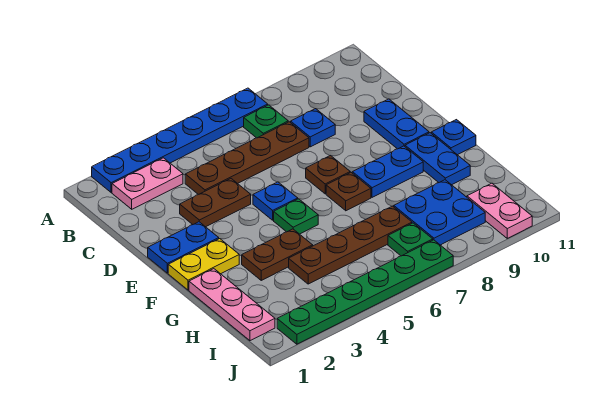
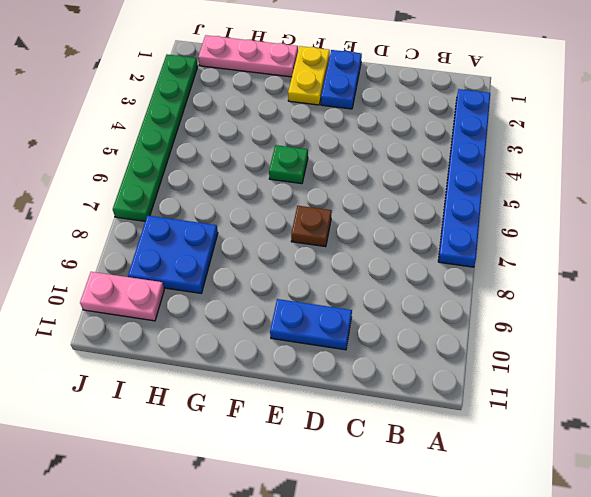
none -> pink 1x2 plate [112,158,183,209]
none -> green 1x1 plate [244,105,288,138]
none -> brown 1x4 plate [185,122,309,195]

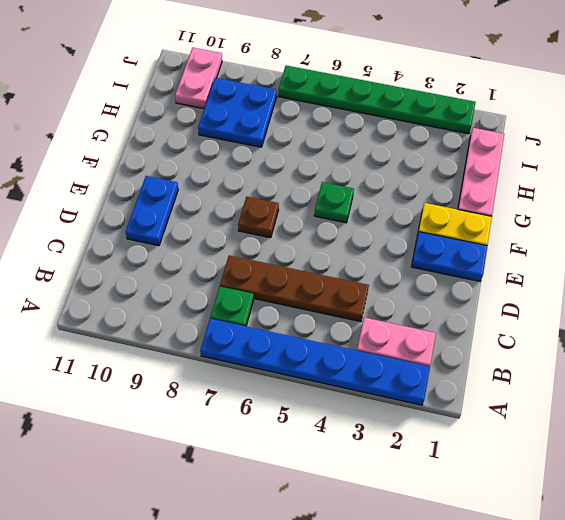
none -> blue 1x1 plate [291,109,335,147]
none -> brown 1x2 plate [180,179,251,227]
none -> blue 1x1 plate [253,182,298,220]

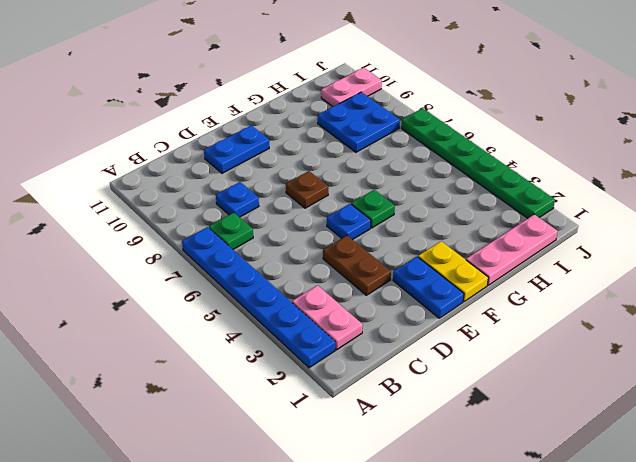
none -> brown 1x4 plate [185,122,309,195]
none -> brown 1x1 plate [326,172,371,211]
none -> blue 1x2 plate [352,146,423,197]

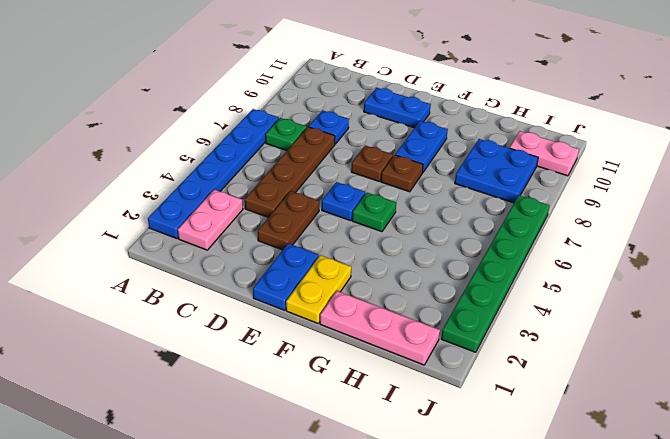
none -> blue 1x2 plate [405,133,470,185]
none -> blue 1x1 plate [431,120,476,155]
none -> brown 1x2 plate [242,229,313,280]

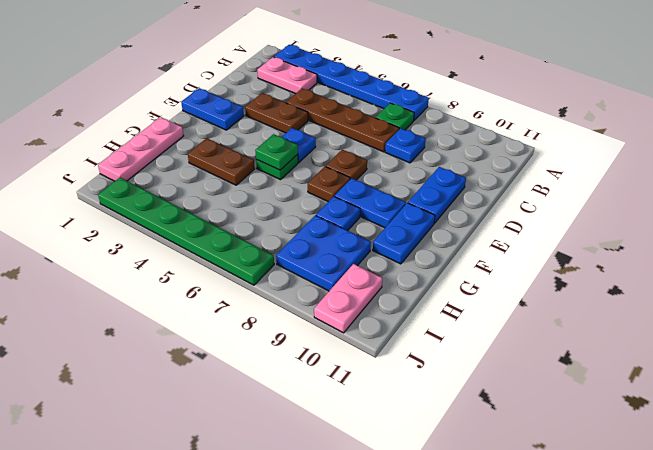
green 1x1 plate [255,134,298,170] -> green 1x1 plate moved to [388,223,433,256]
blue 1x1 plate [316,196,360,231] -> blue 1x1 plate moved to [431,120,476,155]
none -> yellow 1x2 plate [168,239,239,290]
none -> brown 1x4 plate [289,206,412,284]

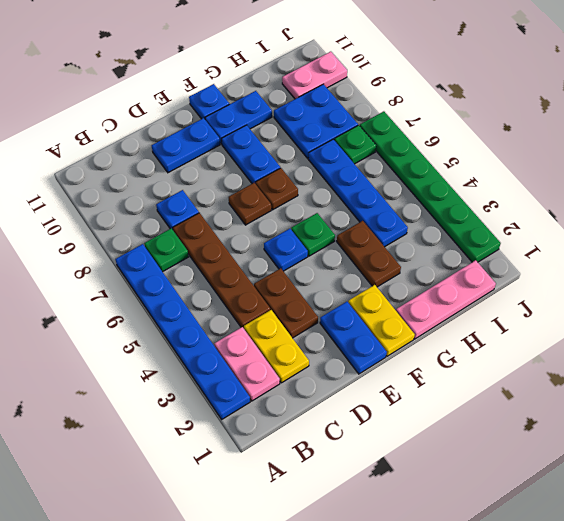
yellow 1x2 plate [244,310,309,383] -> none
blue 1x4 plate [308,139,408,247] -> brown 1x4 plate [289,206,412,284]

